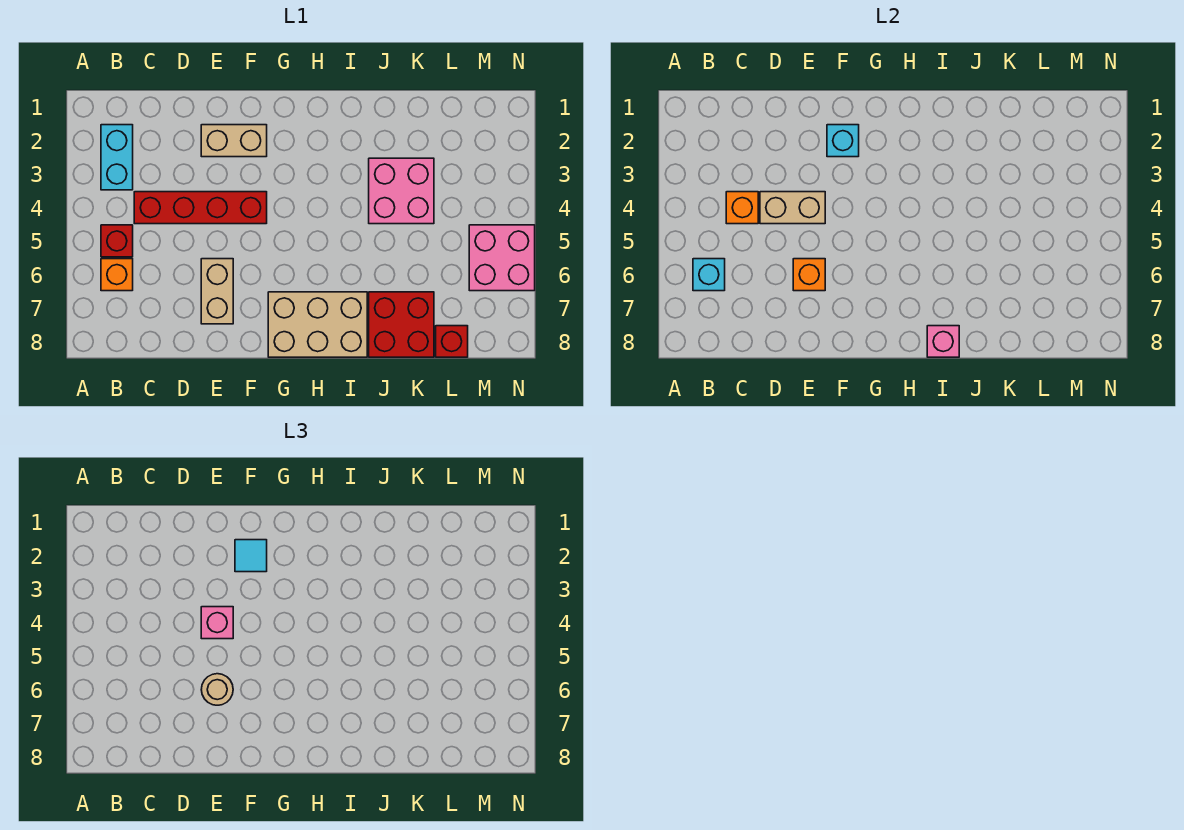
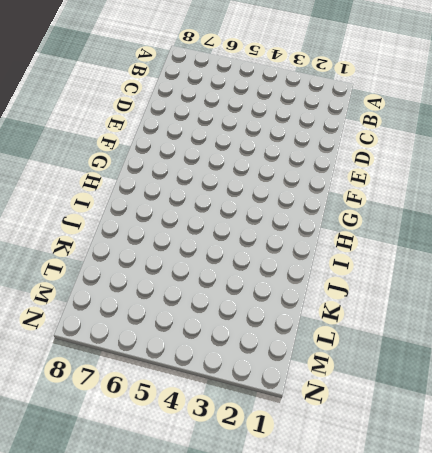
none -> cyan 1x2 brick [101,125,133,190]
none -> red 1x1 brick [101,225,133,257]
none -> orange 1x1 brick [101,259,133,291]

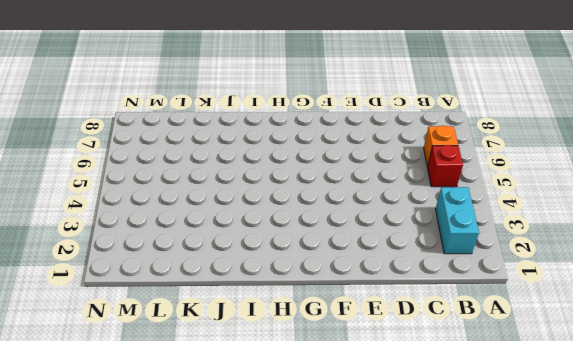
none -> red 1x4 brick [134,192,267,224]
none -> tan 1x2 brick [201,125,267,157]
none -> tan 1x2 brick [201,259,233,324]

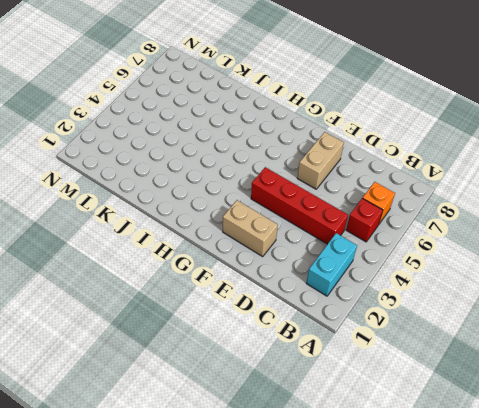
none -> tan 2x3 brick [268,292,367,357]
none -> pink 2x2 brick [369,158,434,224]
none -> red 2x2 brick [369,292,434,357]

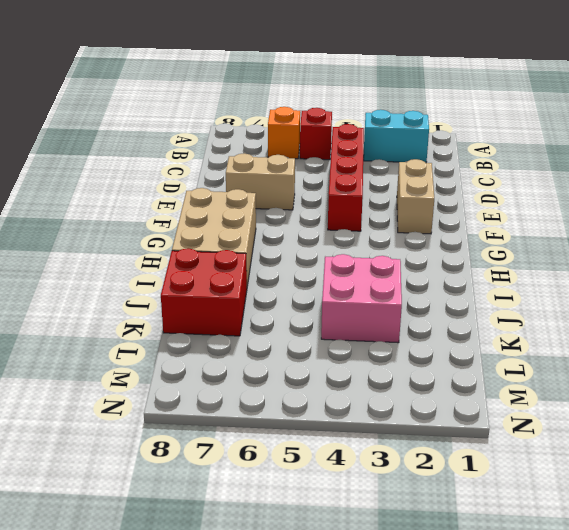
none -> red 1x1 brick [436,326,468,357]
none -> pink 2x2 brick [469,225,535,291]
none -> cyan 1x1 brick [693,259,725,291]

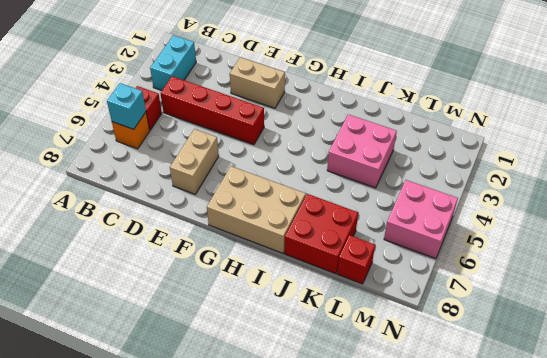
none -> orange 1x1 brick [726,192,758,224]
none -> tan 1x2 brick [760,192,825,224]
none -> orange 1x1 brick [793,259,825,291]

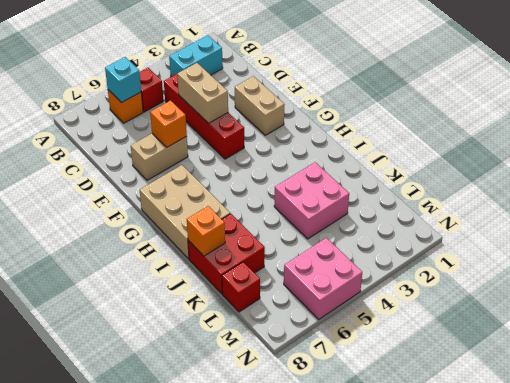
orange 1x1 brick [187,206,225,256] -> orange 1x1 brick moved to [726,192,758,224]
none -> cyan 1x1 brick [827,125,859,157]
none -> pink 1x1 brick [927,326,959,357]
none -> pink 1x1 brick [201,607,233,639]

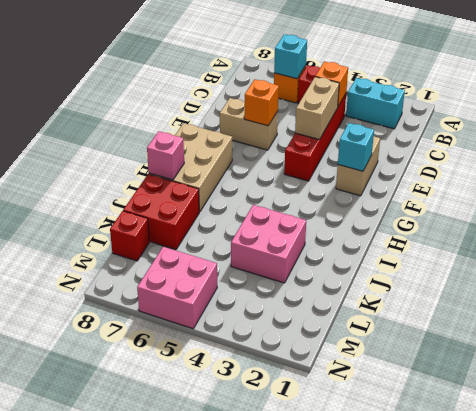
none -> pink 1x1 brick [201,607,233,639]
none -> tan 1x1 round brick [201,674,233,705]
none -> cyan 1x1 tile [235,540,267,572]

